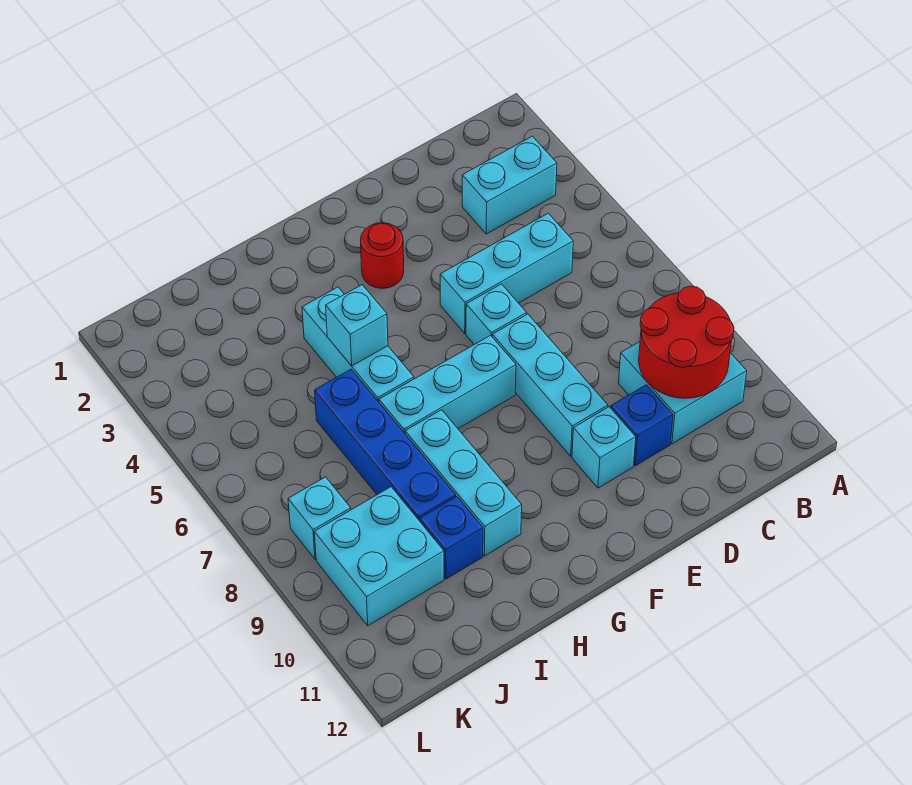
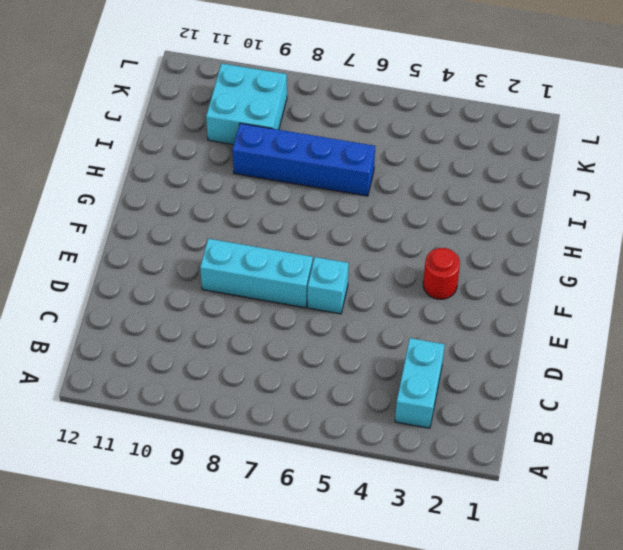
none -> cyan 2x2 brick [619,342,747,444]
none -> cyan 1x3 brick [440,213,573,333]
none -> blue 1x1 brick [611,385,673,466]

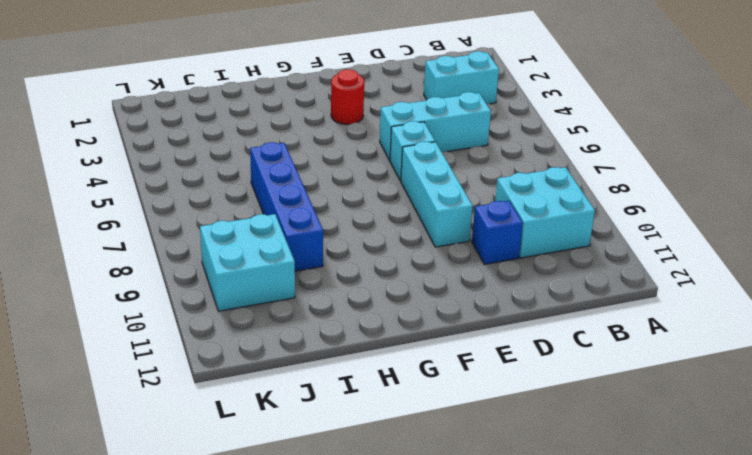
none -> cyan 1x1 brick [572,407,636,488]
none -> cyan 1x3 brick [379,335,516,433]
none -> cyan 1x3 brick [302,287,414,402]

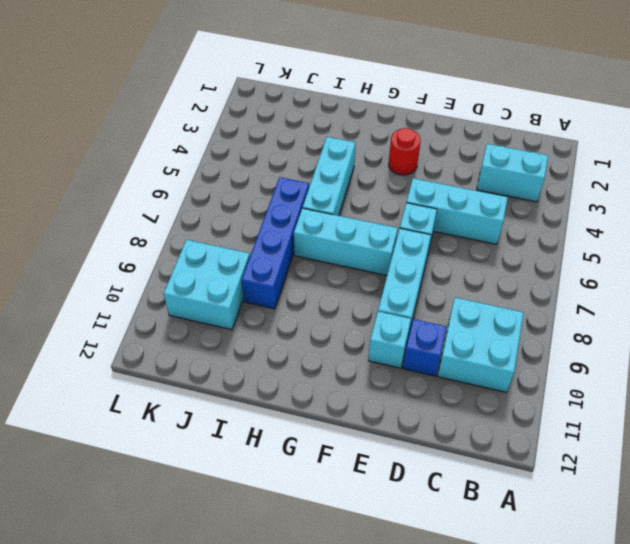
none -> cyan 1x3 brick [405,410,522,556]
none -> blue 1x1 brick [420,497,483,579]
none -> cyan 1x1 brick [288,477,351,559]

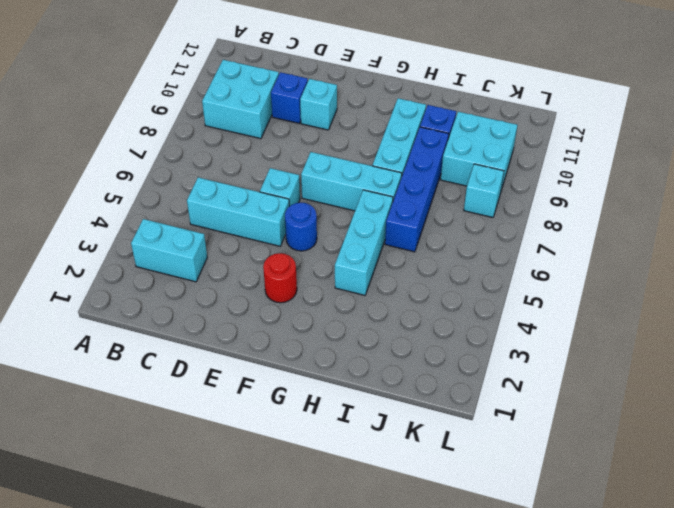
blue 1x1 round brick [285,202,317,251] -> none
none -> cyan 1x3 brick [492,314,608,456]
none -> red 2x2 round brick [639,286,734,398]
none -> cyan 1x1 brick [326,285,388,366]

